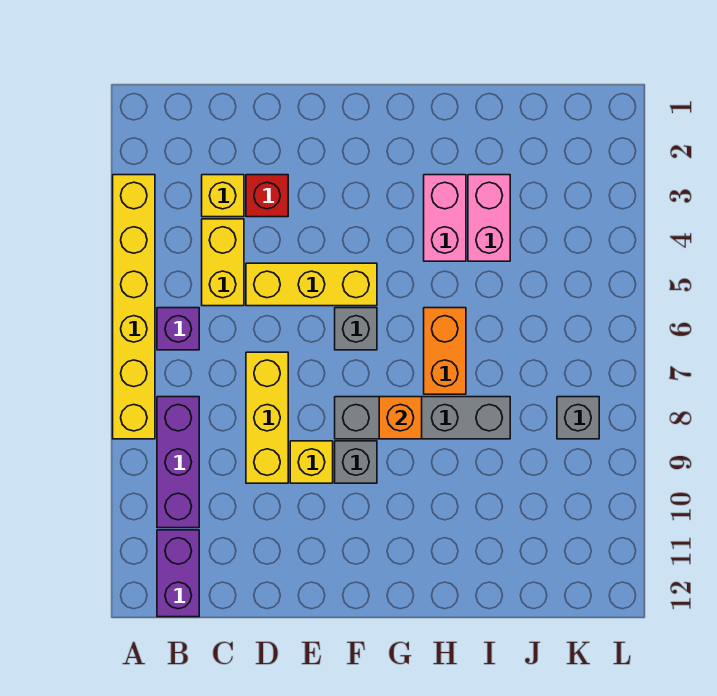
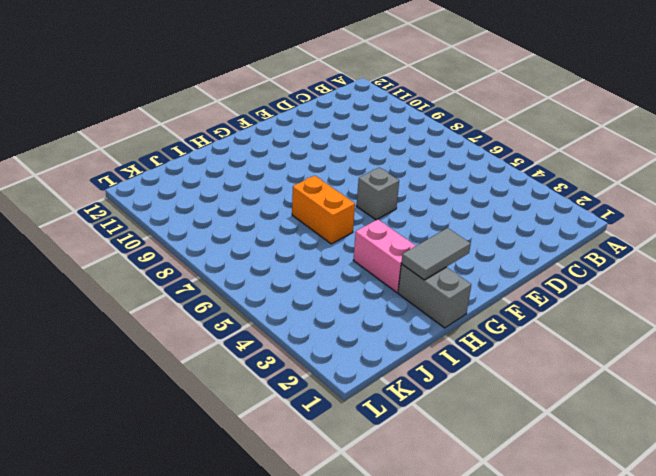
grey 1x2 tile [401,228,471,280] -> none
grey 1x2 brick [398,264,471,328] -> none
none -> yellow 1x6 brick [113,175,155,439]
none -> purple 1x1 brick [157,308,199,350]
none -> purple 1x3 brick [157,397,199,528]

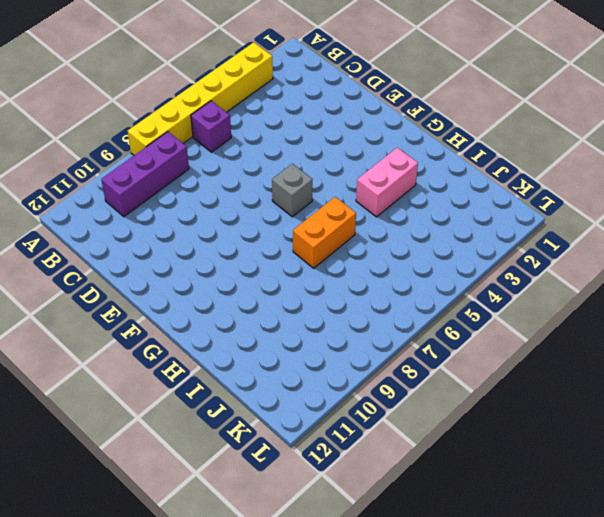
none -> purple 1x2 brick [157,530,199,617]
none -> yellow 1x1 brick [202,175,244,217]
none -> yellow 1x2 brick [202,219,244,306]

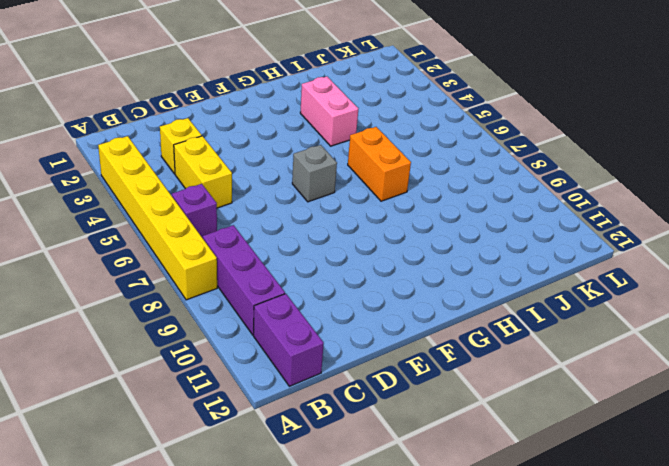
none -> red 1x1 brick [246,175,288,217]
none -> yellow 1x3 brick [246,263,377,306]
none -> yellow 1x3 brick [246,352,288,483]

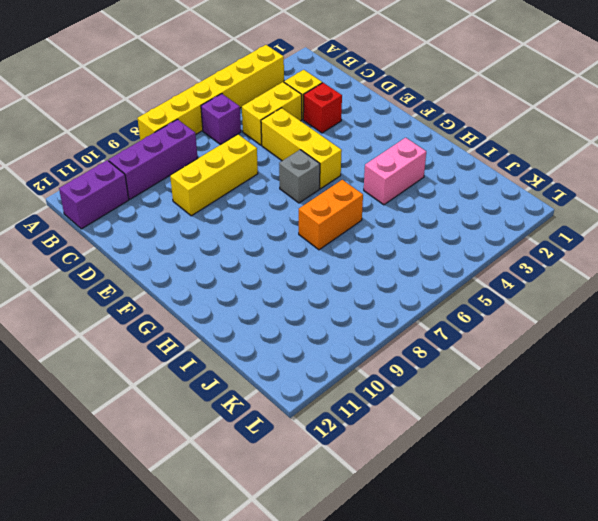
none -> yellow 1x1 brick [290,441,333,483]
none -> grey 1x4 brick [335,397,510,439]
none -> grey 1x1 brick [335,441,377,483]

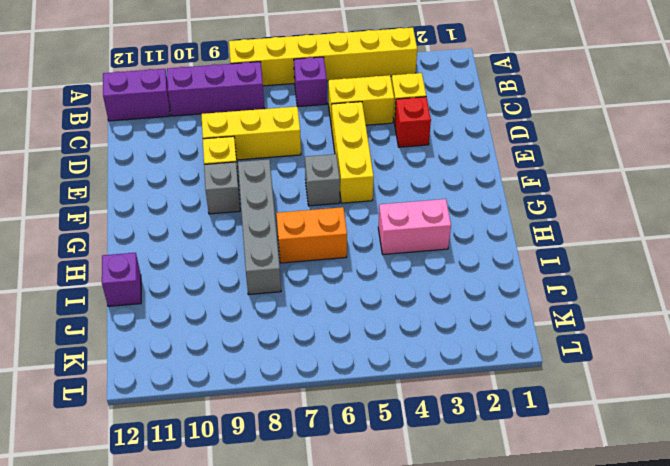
purple 1x1 brick [102,253,141,306] -> none
none -> pink 1x2 brick [468,175,510,261]
none -> grey 1x1 brick [557,397,599,439]
none -> orange 1x1 brick [379,397,422,439]

